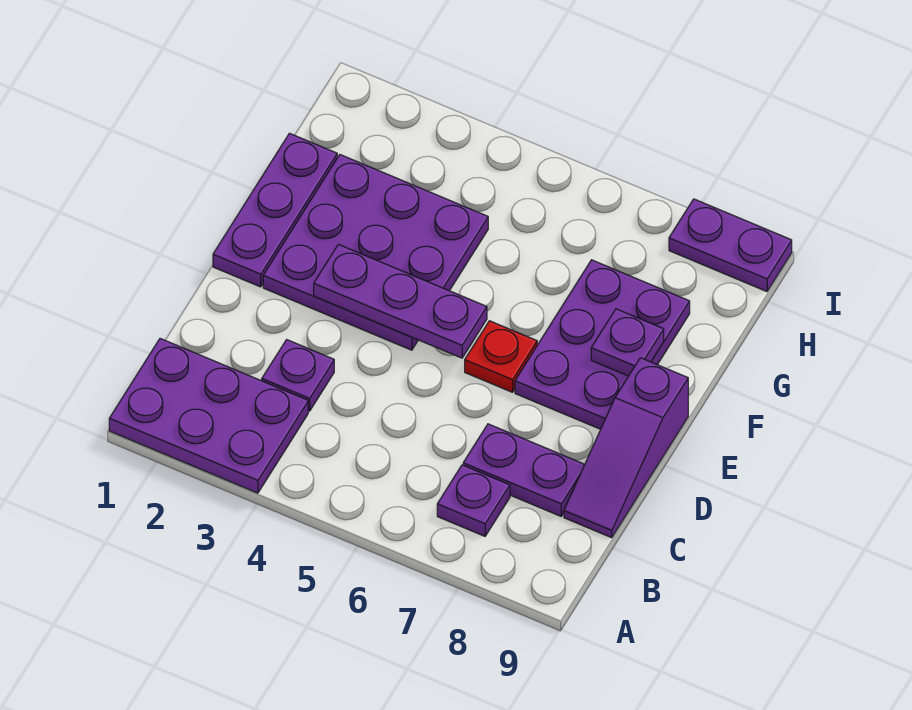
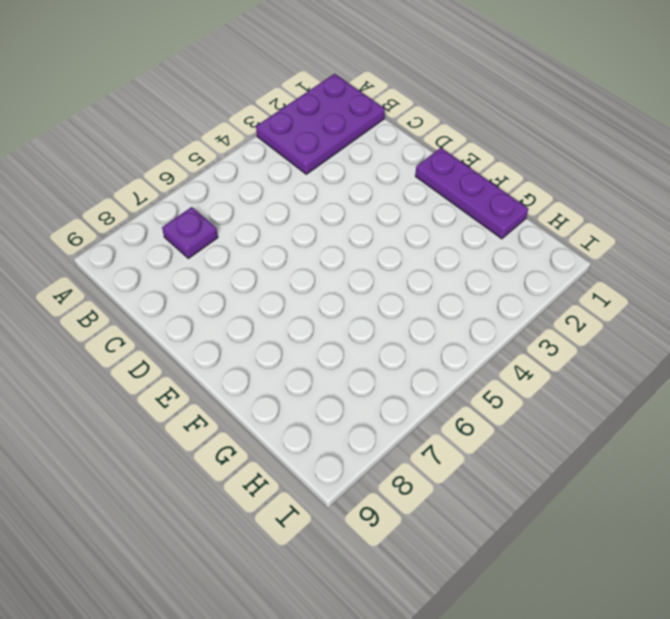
none -> purple 1x1 plate [262,340,334,411]
none -> purple 1x2 plate [463,424,585,516]
none -> purple 1x3 slope [564,358,688,538]

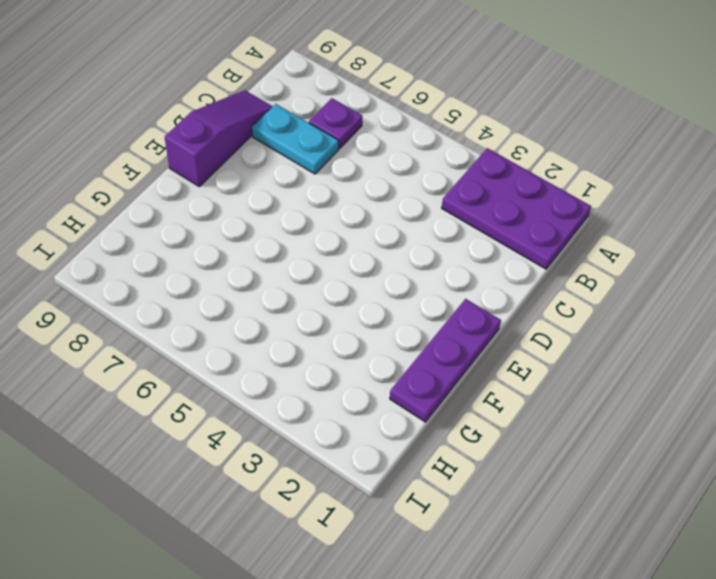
cyan 1x2 plate [252,104,339,174] -> purple 1x2 plate [463,424,585,516]
none -> purple 1x1 plate [262,340,334,411]
none -> purple 3x3 plate [263,155,488,350]
none -> red 1x1 plate [465,321,537,392]

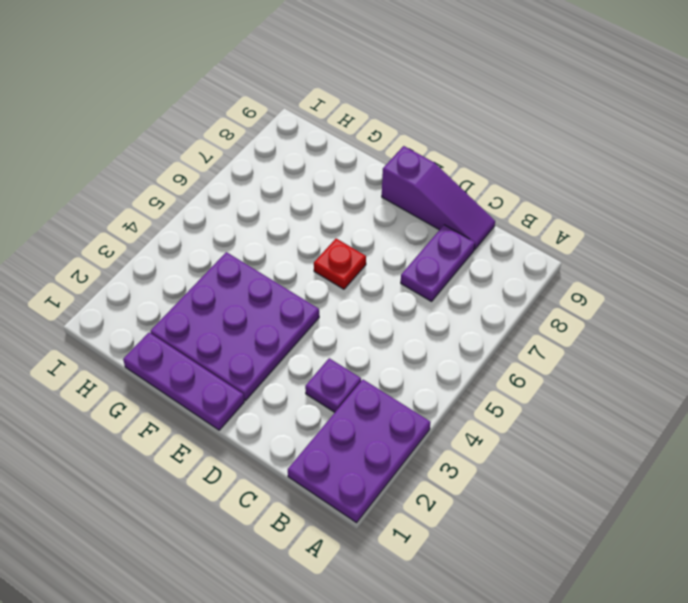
none -> purple 1x1 plate [437,465,510,536]
none -> purple 2x3 plate [515,260,690,429]
none -> purple 1x2 plate [669,199,792,291]

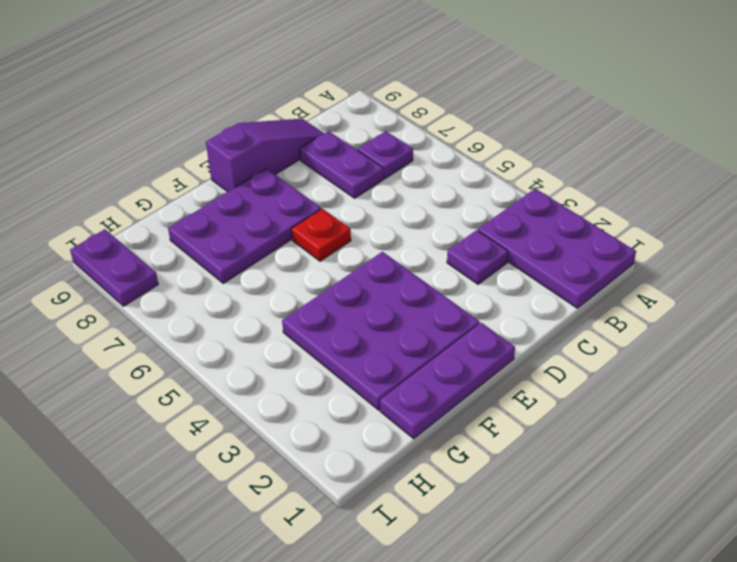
none -> purple 1x3 plate [314,244,487,358]
none -> purple 1x1 plate [591,309,664,376]

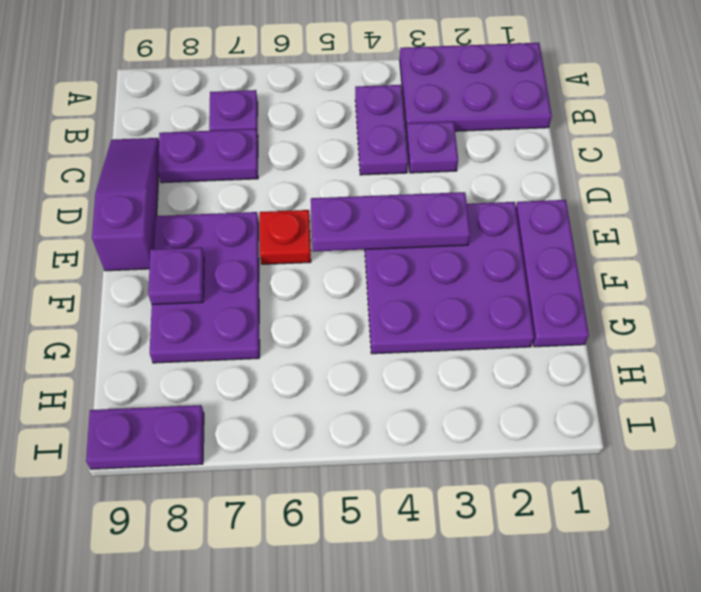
purple 1x2 plate [355,85,408,175] -> none

